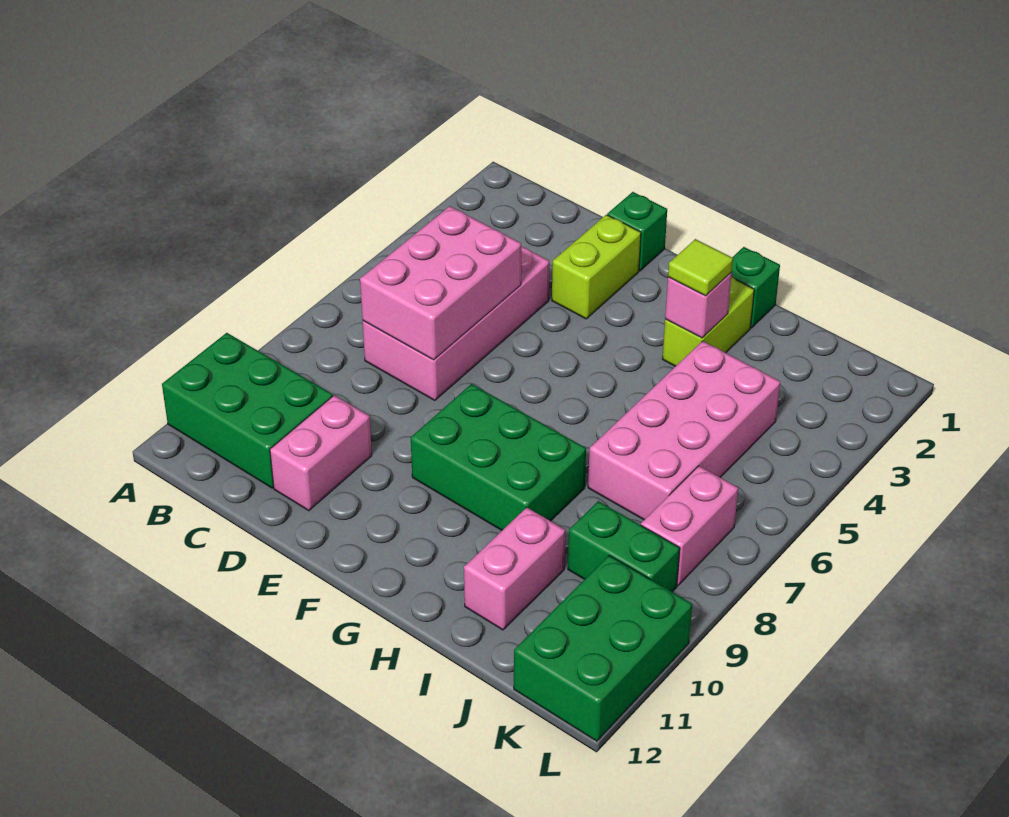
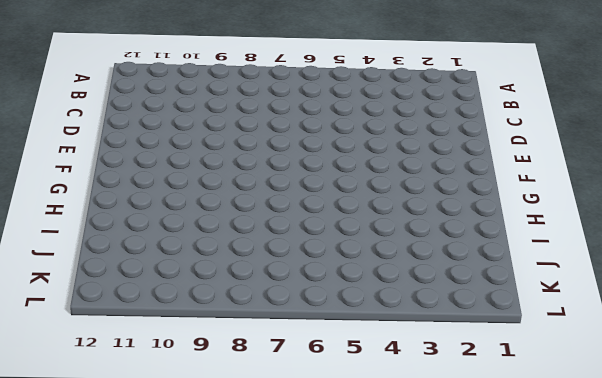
none -> green 2x3 brick [162,333,333,488]
none -> pink 2x4 brick [363,246,549,401]
none -> pink 1x2 brick [270,395,372,511]

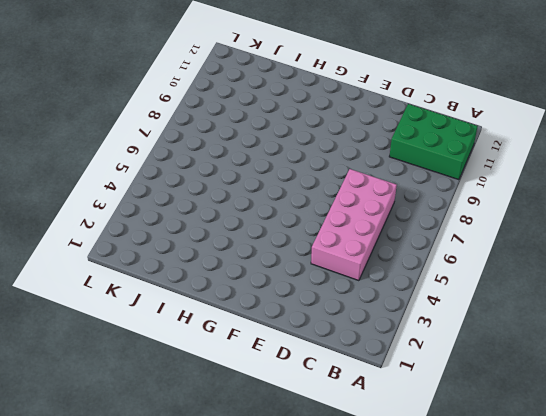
none -> pink 1x2 brick [270,395,372,511]
none -> green 1x1 brick [607,192,667,271]
none -> lime 1x2 brick [552,215,641,319]

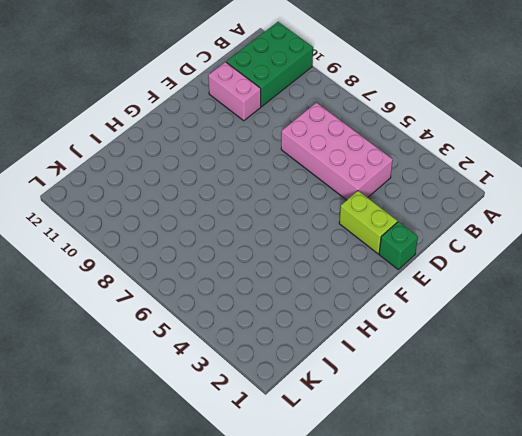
none -> green 2x3 brick [411,384,586,530]
none -> green 1x1 brick [731,247,780,328]
none -> lime 1x2 brick [663,277,754,366]

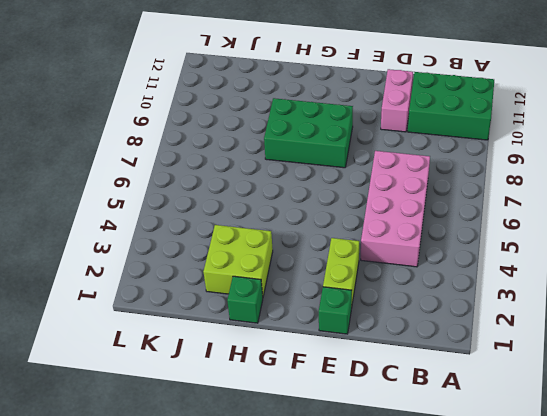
lime 2x2 brick [203,225,273,296] -> lime 1x2 brick [663,277,754,366]
none -> pink 2x4 brick [588,341,780,520]
none -> pink 1x2 brick [464,507,565,630]
none -> green 1x2 brick [568,501,680,592]

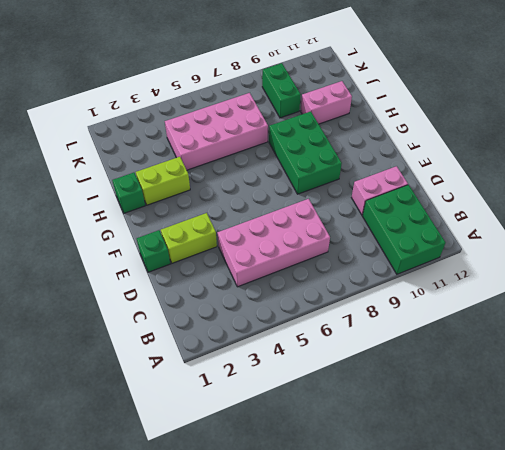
none -> pink 1x2 brick [641,466,738,586]
none -> green 2x3 brick [514,555,692,741]
none -> pink 2x3 brick [360,206,521,360]

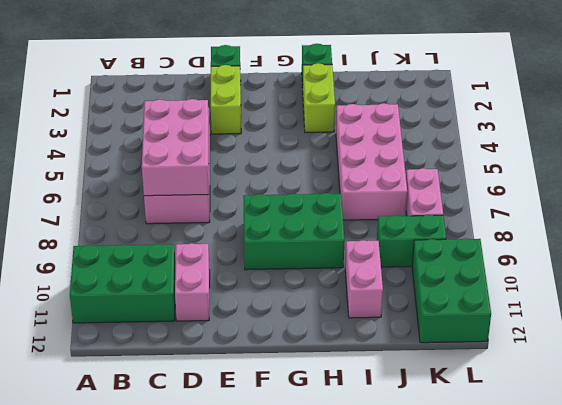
none -> pink 1x1 brick [665,272,732,338]
none -> lime 1x1 tile [668,239,733,296]

